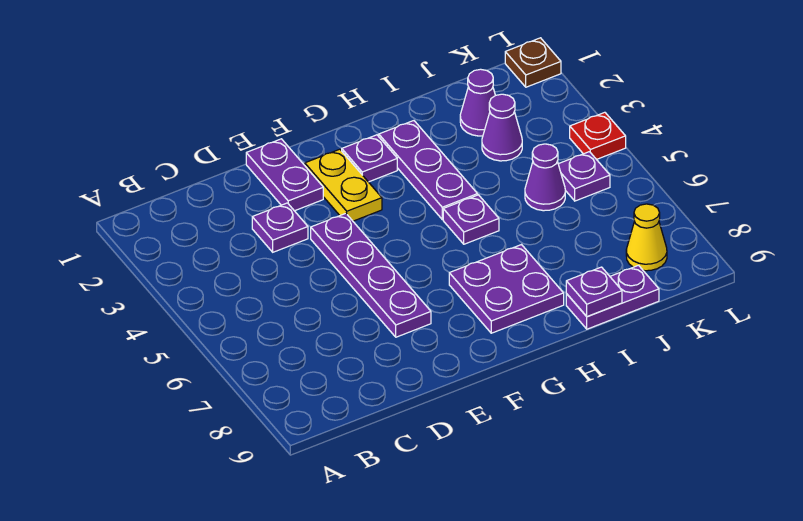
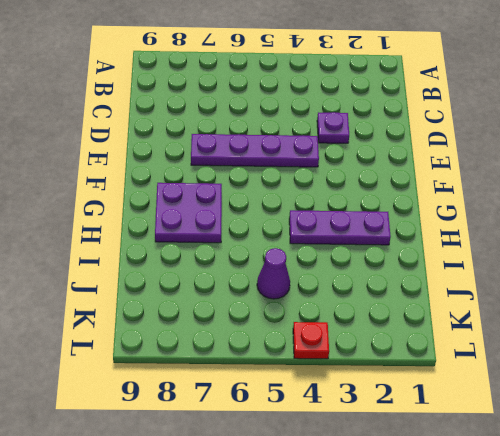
none -> purple 1x2 plate [246,139,323,211]
none -> yellow 1x2 plate [305,149,382,221]
none -> purple 1x1 plate [342,135,397,182]

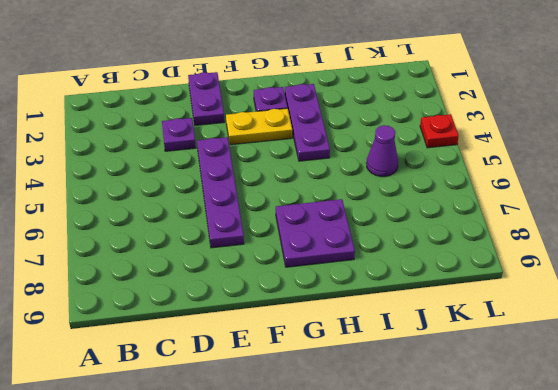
yellow 1x2 plate [226,108,292,145] -> yellow 1x2 plate turned to [305,149,382,221]
none -> purple 1x1 plate [443,195,499,244]
none -> purple 1x2 plate [566,265,659,329]
none -> purple 1x1 cone [460,69,495,136]

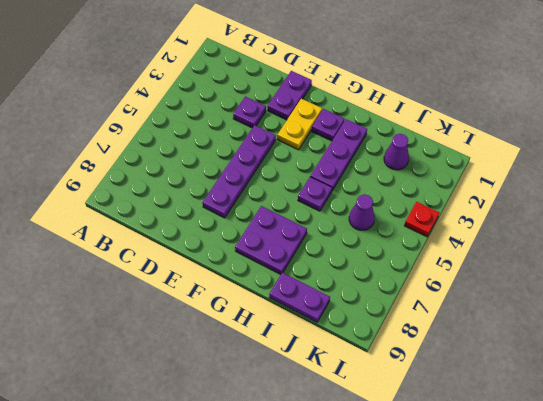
none -> purple 1x1 cone [482,94,522,161]
none -> purple 1x1 plate [558,152,610,201]
none -> yellow 1x1 cone [626,204,667,271]

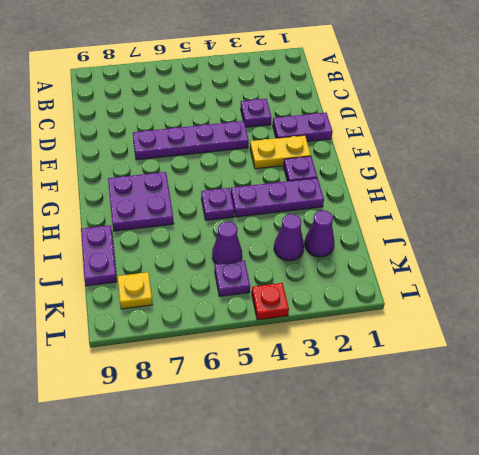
yellow 1x1 plate [118,272,152,309] -> yellow 1x1 cone [626,204,667,271]
none -> brown 1x1 plate [505,38,561,87]
none -> purple 1x1 plate [566,267,622,317]

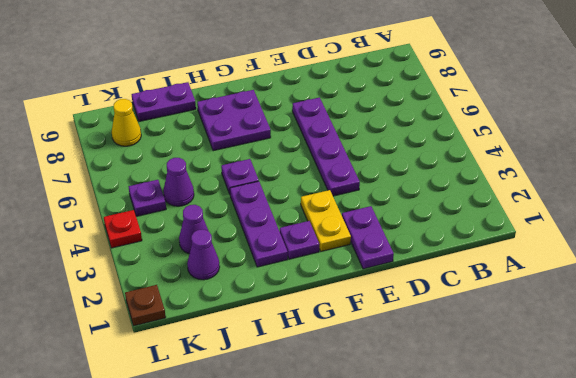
none -> purple 1x1 plate [252,203,308,252]
none -> purple 1x1 plate [566,267,622,317]

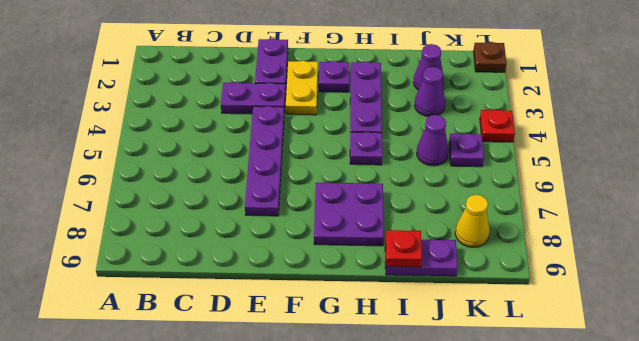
purple 1x2 plate [221,82,286,114] -> purple 1x1 plate [252,203,308,252]
red 1x1 plate [386,230,422,267] -> purple 1x1 plate [566,267,622,317]

